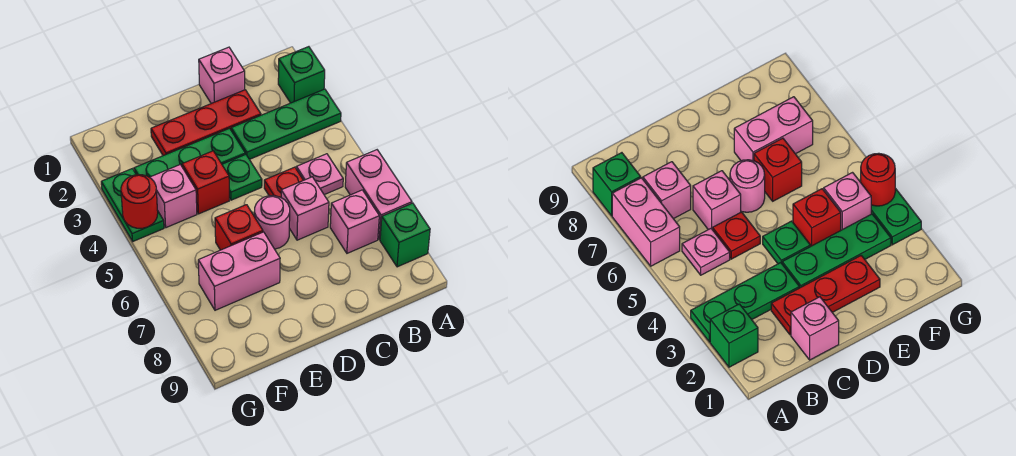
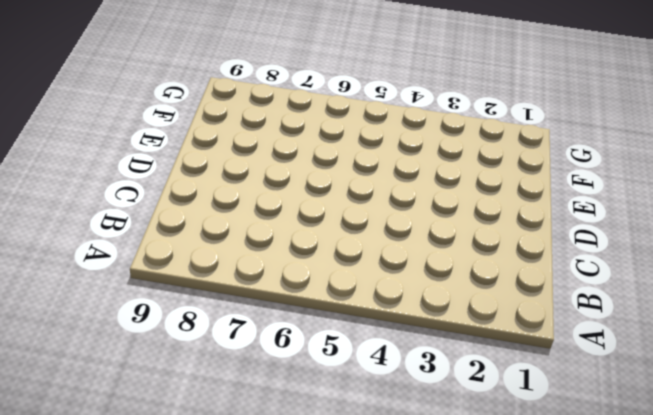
none -> green 1x1 brick [278,47,325,103]
none -> green 1x3 plate [231,89,341,159]
none -> pink 1x2 brick [345,150,412,239]

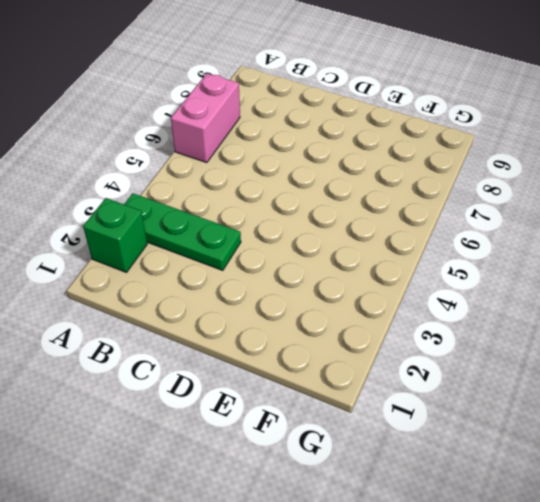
none -> green 1x1 brick [380,203,430,267]
none -> pink 1x1 plate [296,154,343,195]
none -> pink 1x1 brick [330,190,379,253]

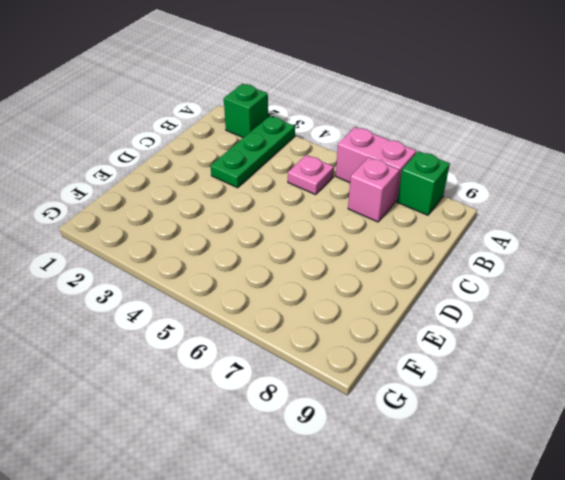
none -> pink 1x1 brick [199,47,245,104]
none -> red 1x3 plate [151,90,261,156]
none -> red 1x1 plate [264,167,303,197]

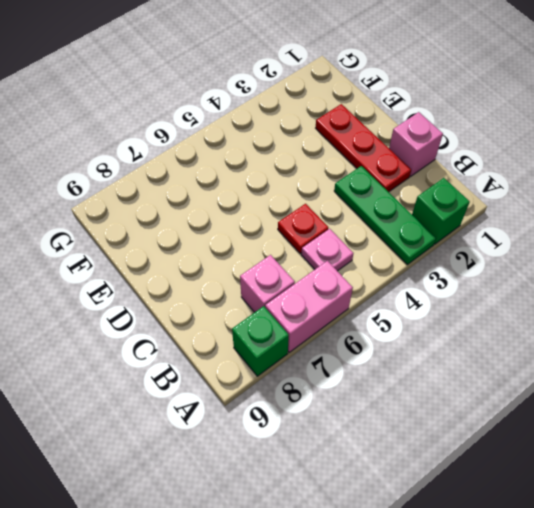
none -> pink 1x1 brick [281,177,329,240]
none -> green 1x3 plate [134,128,245,177]
none -> green 1x1 plate [222,154,262,200]

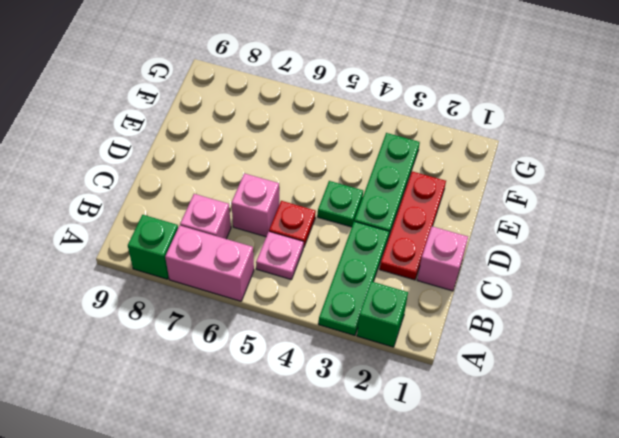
none -> pink 1x1 round brick [255,196,290,249]
none -> red 1x1 brick [182,151,229,214]
none -> red 1x1 brick [215,205,263,250]

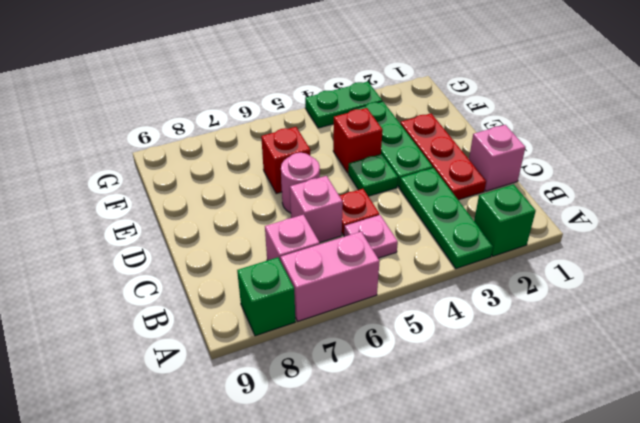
none -> pink 1x2 brick [198,232,280,310]
none -> pink 1x1 brick [150,165,197,228]
none -> red 1x1 round brick [121,175,158,228]

